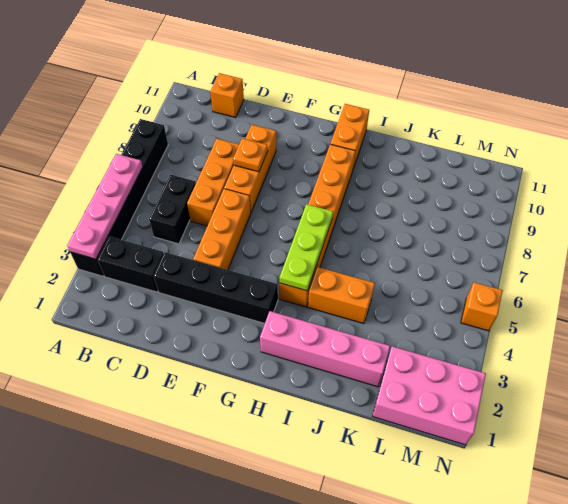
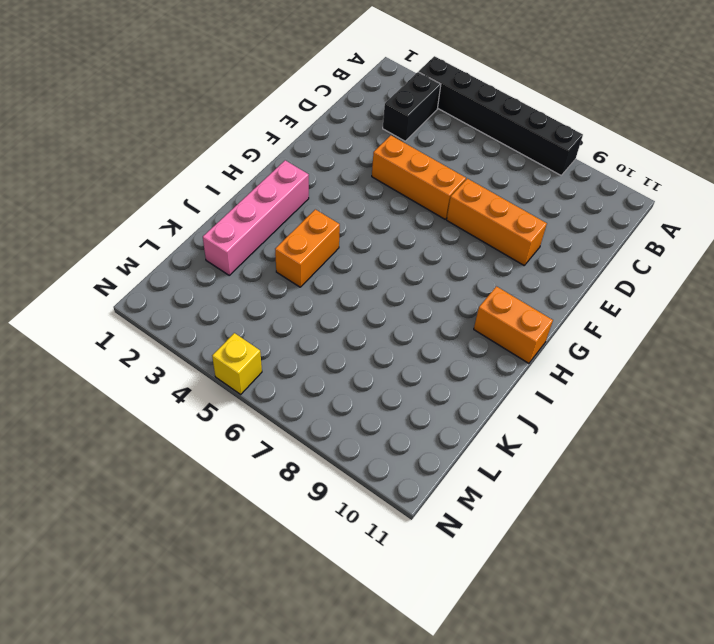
yellow 1x1 brick [212,333,262,394] -> orange 1x1 brick [461,282,503,331]
none -> black 1x2 brick [149,175,196,244]
none -> orange 1x1 brick [210,73,244,117]
none -> black 1x4 brick [154,252,278,324]

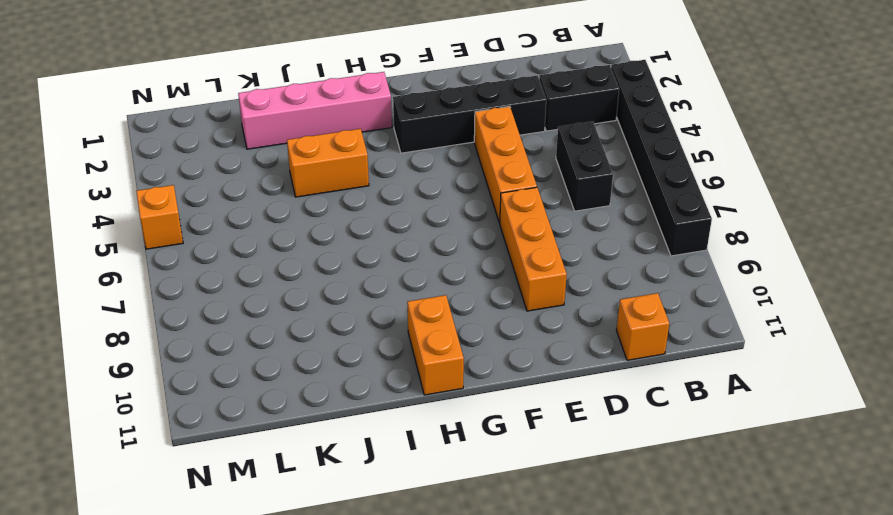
none -> orange 1x3 brick [187,139,239,226]
none -> orange 1x6 brick [280,144,355,307]
none -> pink 2x3 brick [373,346,486,445]

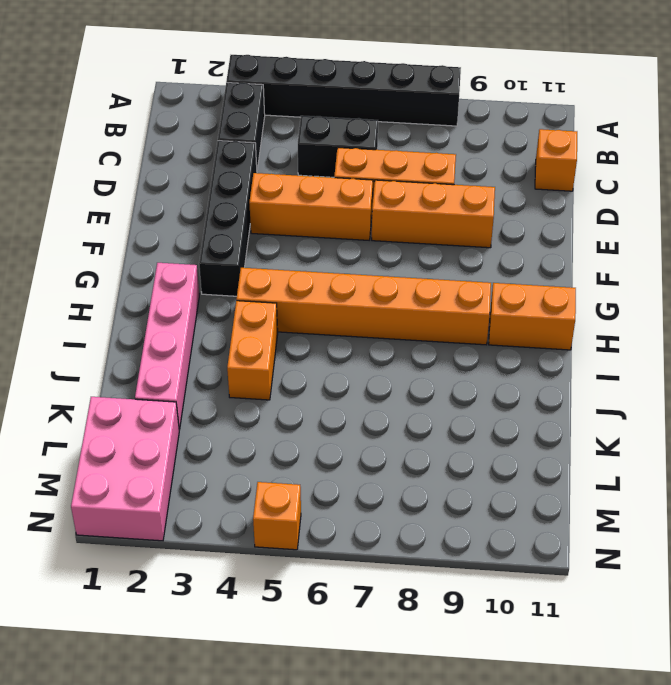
none -> pink 1x4 plate [67,154,143,259]
none -> orange 1x1 plate [233,138,268,172]
none -> lime 1x3 plate [279,204,333,291]

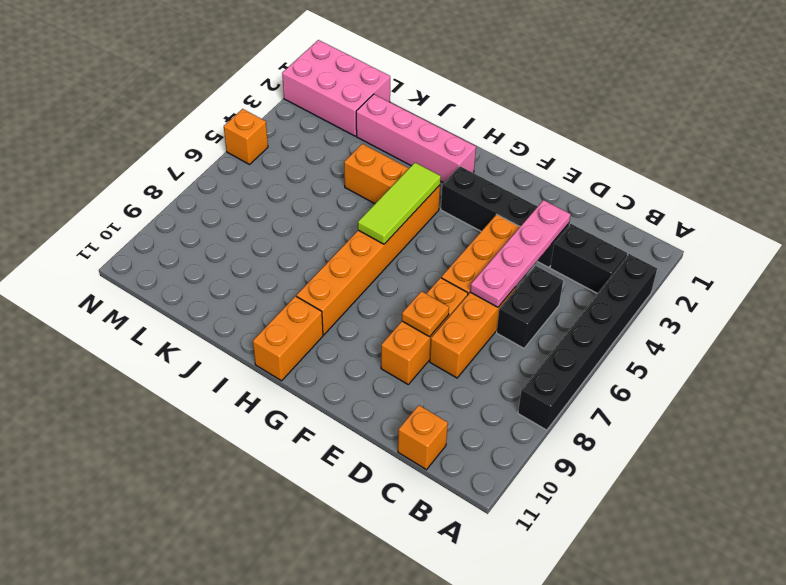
pink 1x4 plate [470,200,571,307] -> pink 1x4 plate moved to [67,154,143,259]
lime 1x3 tile [358,163,441,244] -> lime 1x3 plate [279,204,333,291]

